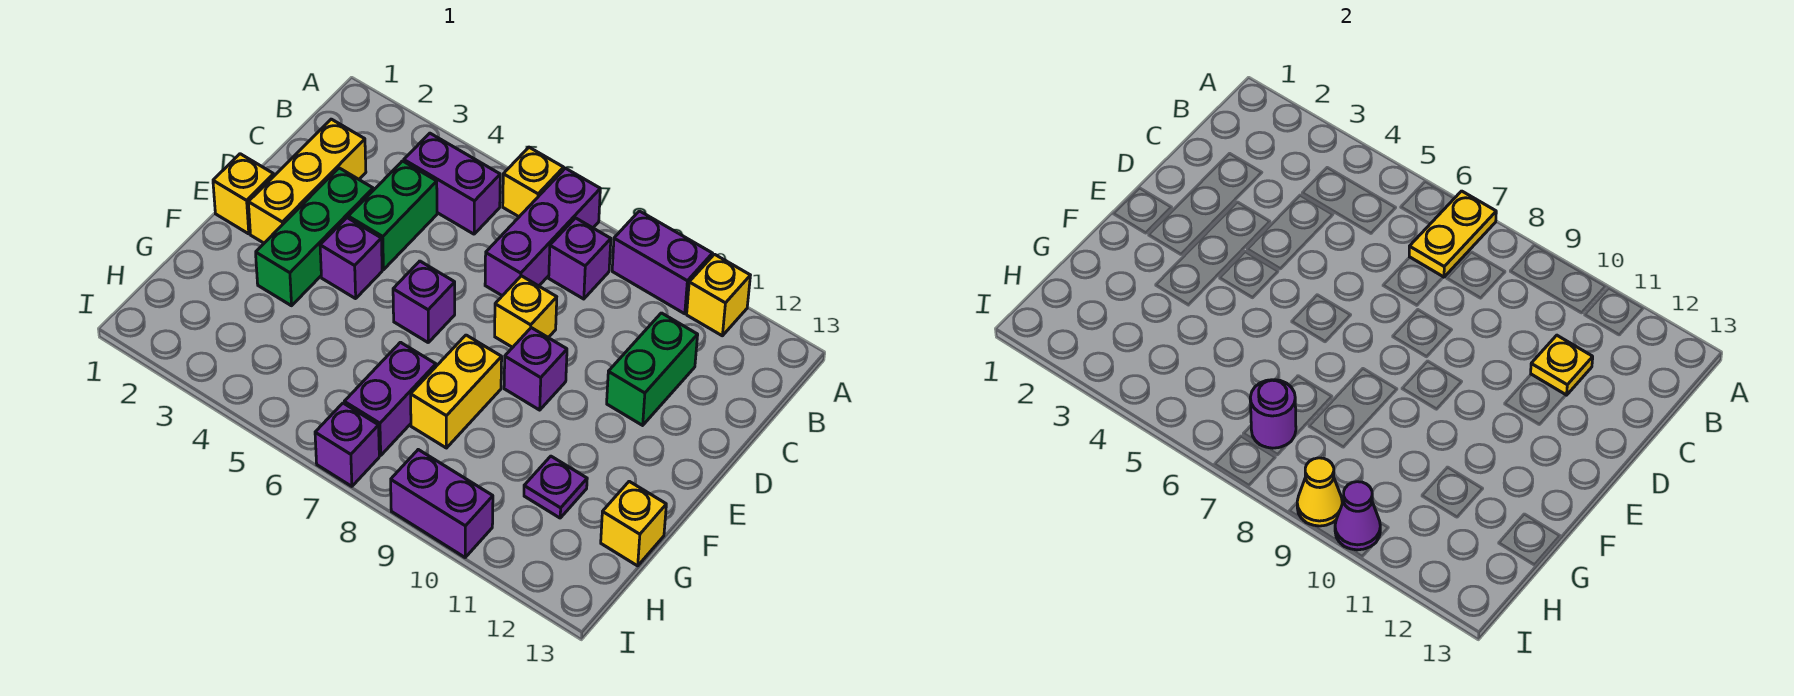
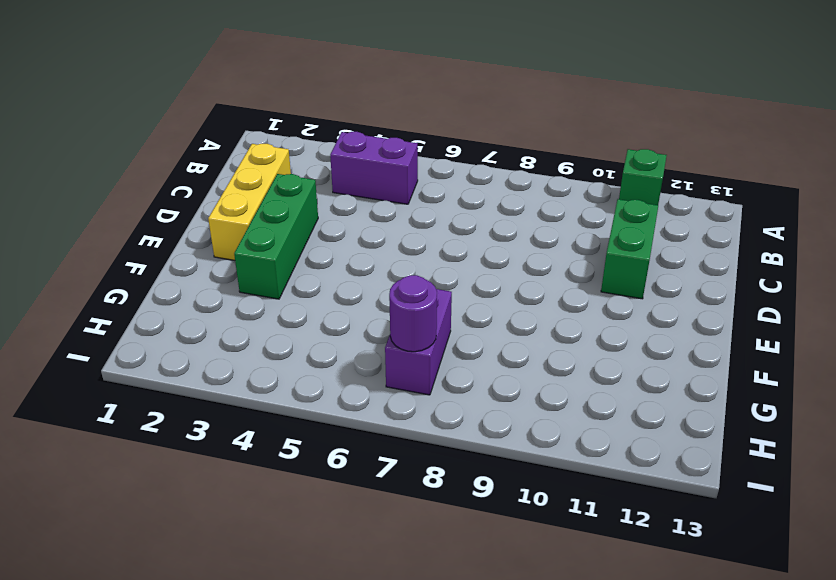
green 1x1 brick [619,149,667,205] -> yellow 1x1 brick [687,254,750,336]
none -> yellow 1x1 brick [503,147,564,217]
none -> purple 1x3 brick [485,168,600,296]
none -> purple 1x2 brick [612,211,712,314]

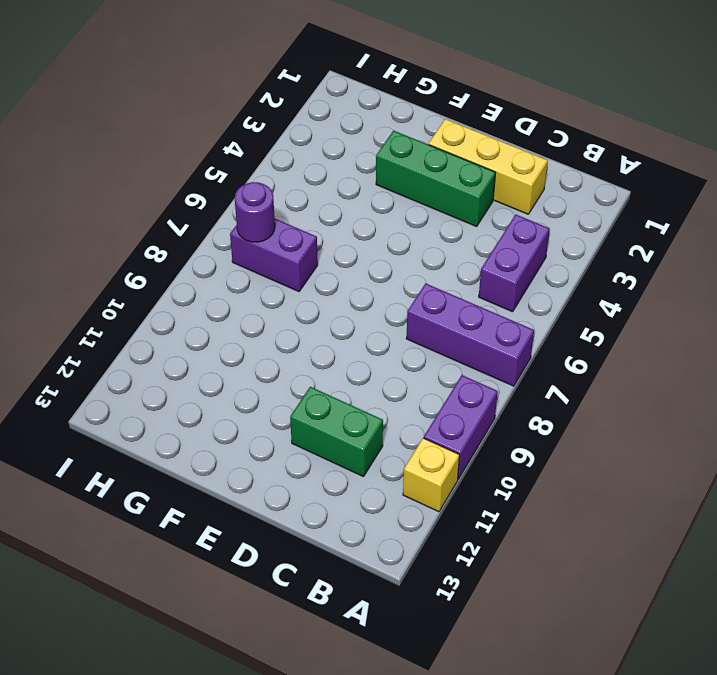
none -> yellow 1x1 brick [503,147,564,217]
none -> purple 1x1 brick [549,218,611,299]
none -> green 1x2 brick [348,161,437,270]

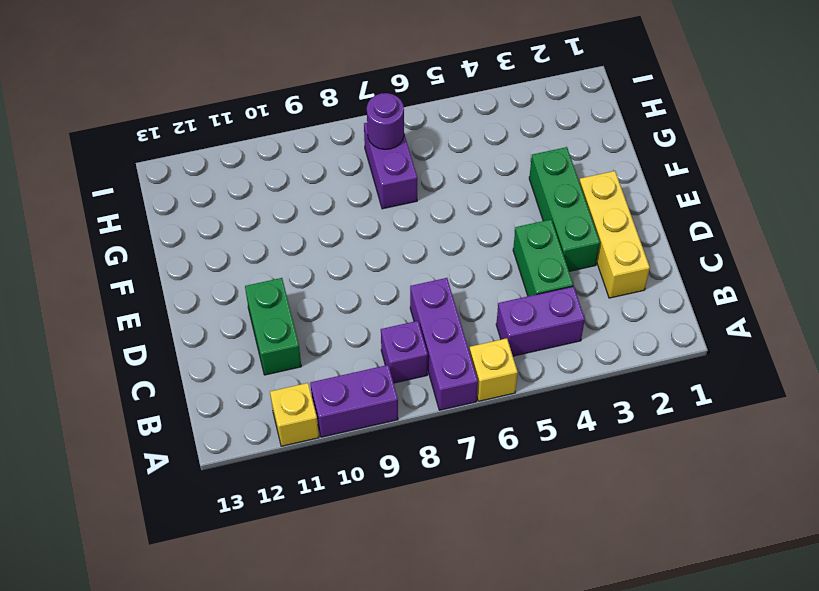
none -> yellow 1x1 brick [495,276,557,347]
none -> yellow 1x1 brick [213,154,274,234]
none -> purple 1x1 brick [320,218,382,299]

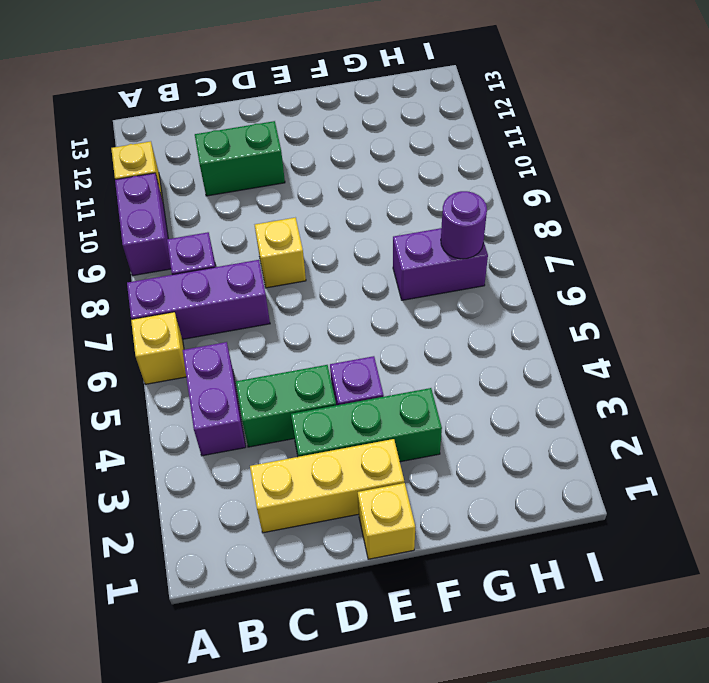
none -> purple 1x1 brick [393,261,455,342]
none -> purple 1x1 brick [504,328,567,410]
none -> yellow 1x2 brick [411,335,502,448]

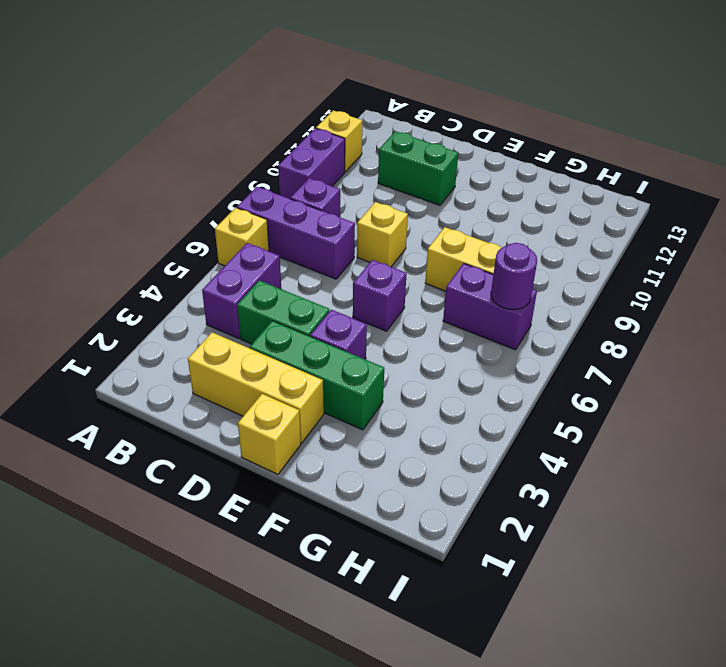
none -> purple 1x1 brick [504,328,567,410]
none -> purple 1x1 plate [524,456,587,518]
none -> yellow 1x1 brick [601,481,666,566]

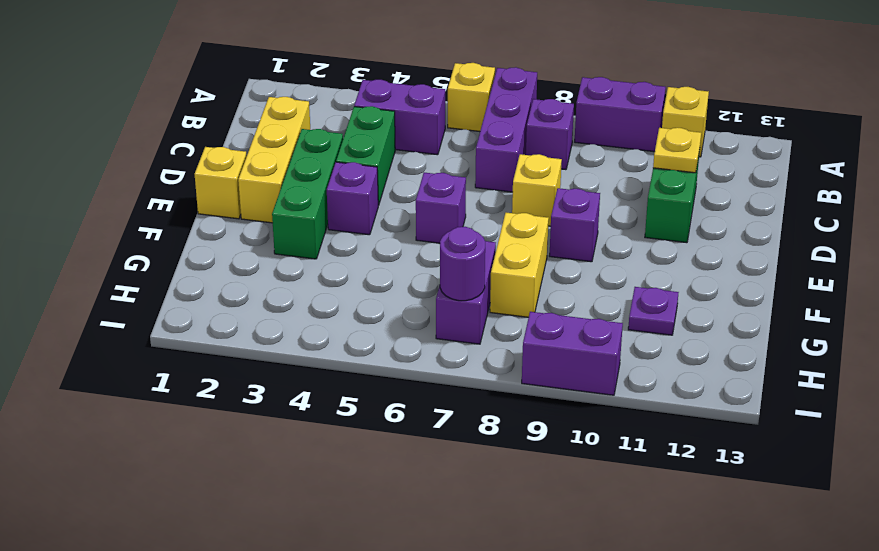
none -> yellow 1x1 brick [601,481,666,566]
none -> purple 1x1 brick [315,403,379,486]
none -> yellow 1x2 plate [1409,191,1496,277]

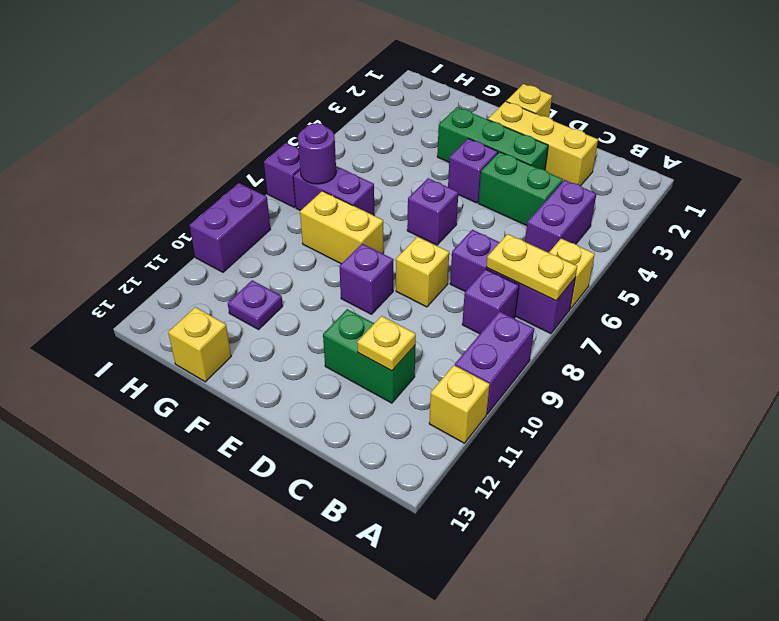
none -> yellow 1x1 cone [1297,458,1342,526]
none -> purple 1x1 cone [1335,482,1380,550]

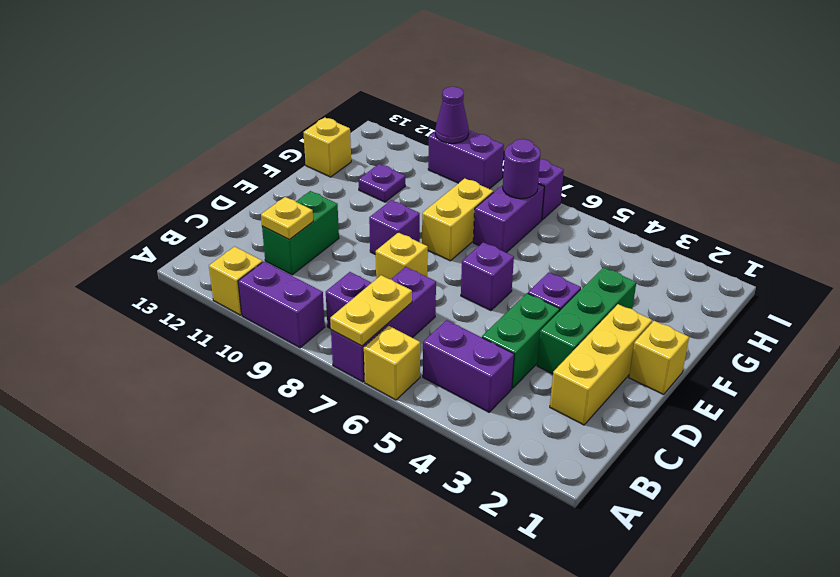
none -> yellow 1x1 cone [1297,458,1342,526]

